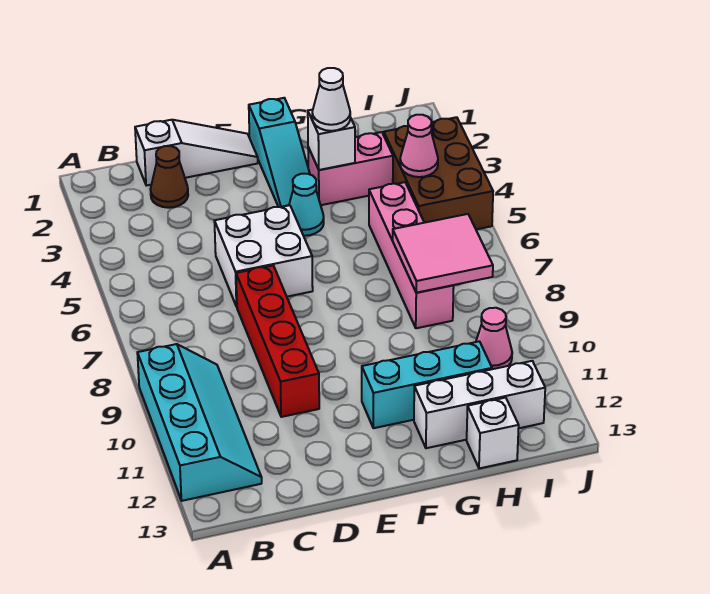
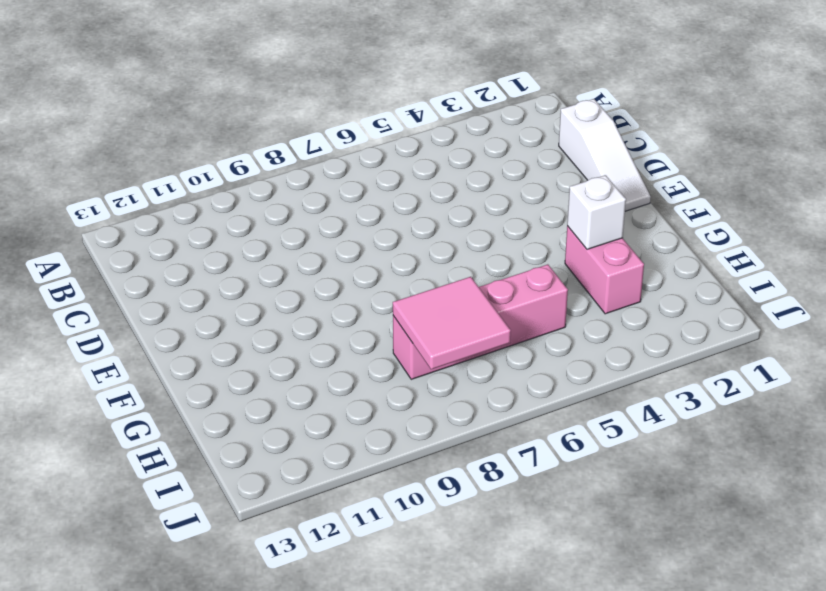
none -> cyan 2x4 slope [137,344,262,501]
none -> brown 1x1 cone [151,146,188,208]
none -> white 2x2 brick [214,205,313,307]

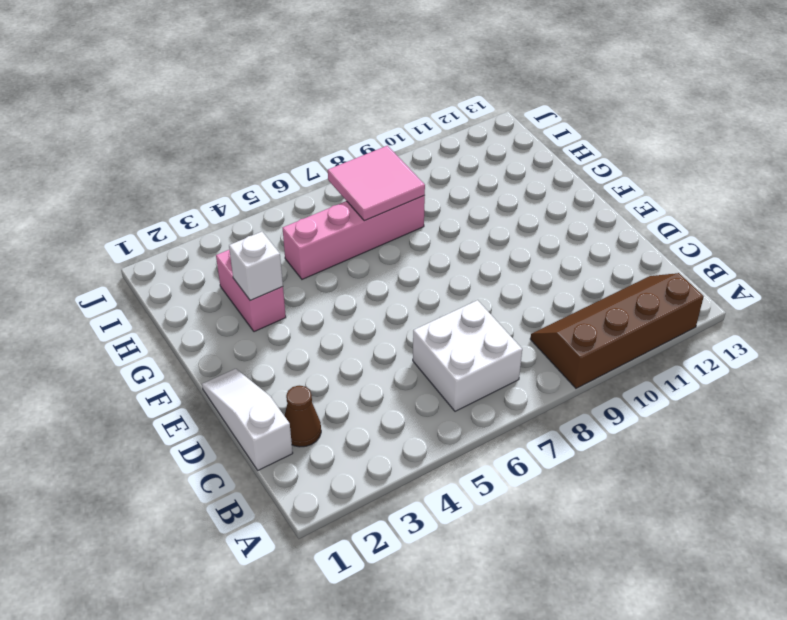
brown 2x4 slope [530,273,704,388] -> cyan 2x4 slope [137,344,262,501]
white 2x2 brick [413,300,522,411] -> white 2x2 brick moved to [214,205,313,307]
none -> red 1x4 brick [236,266,319,417]
none -> cyan 1x3 slope [249,98,310,207]
none -> cyan 1x1 cone [289,174,324,236]

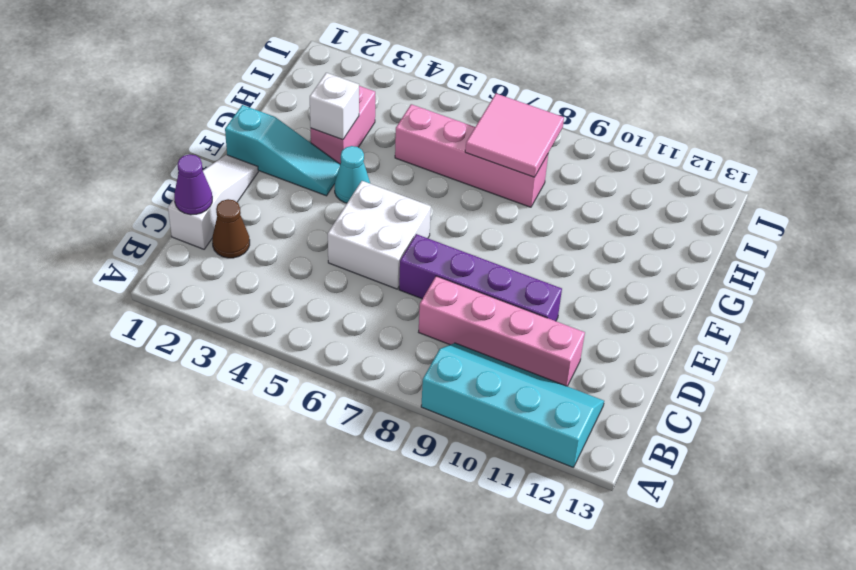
purple 1x1 cone [174,154,212,215] -> none
pink 1x4 brick [419,276,585,386] -> none
purple 1x4 brick [399,234,562,321] -> red 1x4 brick [236,266,319,417]
none -> cyan 1x3 brick [362,341,492,428]
none -> white 1x3 brick [414,361,545,448]
none -> white 1x1 brick [467,398,519,469]

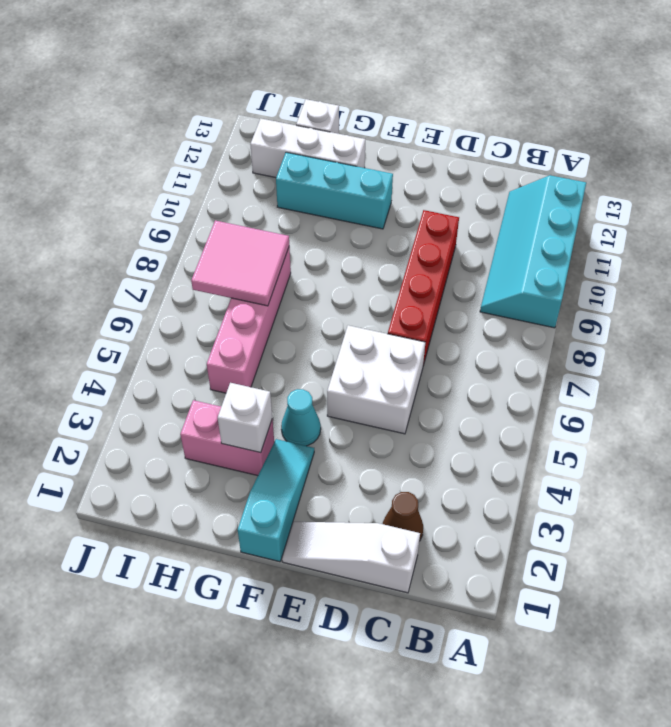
none -> brown 2x3 brick [384,117,493,229]
none -> pink 1x1 cone [476,308,512,369]
none -> pink 1x1 cone [400,115,438,177]

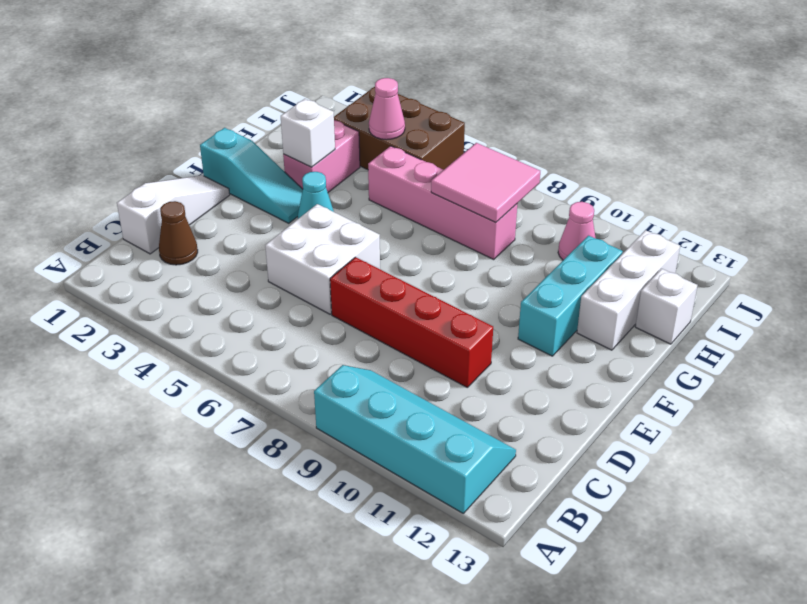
none -> white 1x1 cone [312,68,350,131]

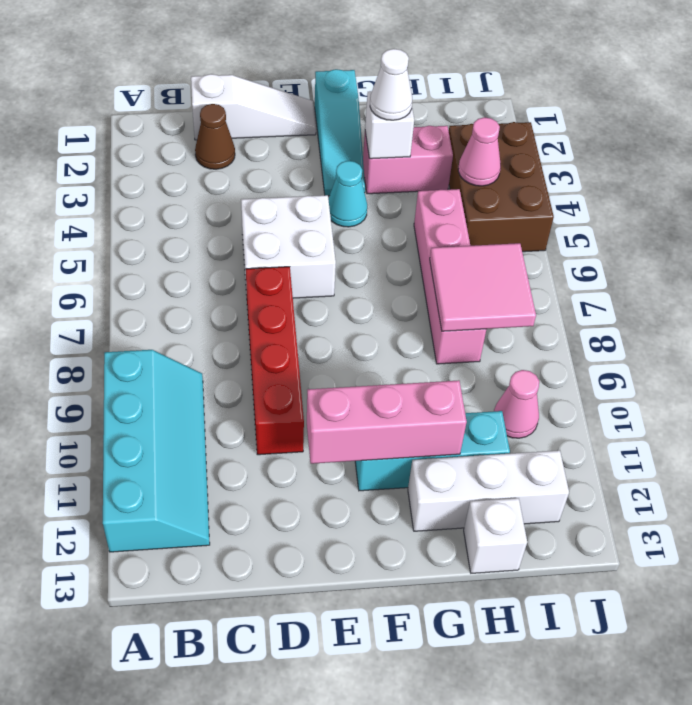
pink 1x3 brick [307,380,467,464] -> none

